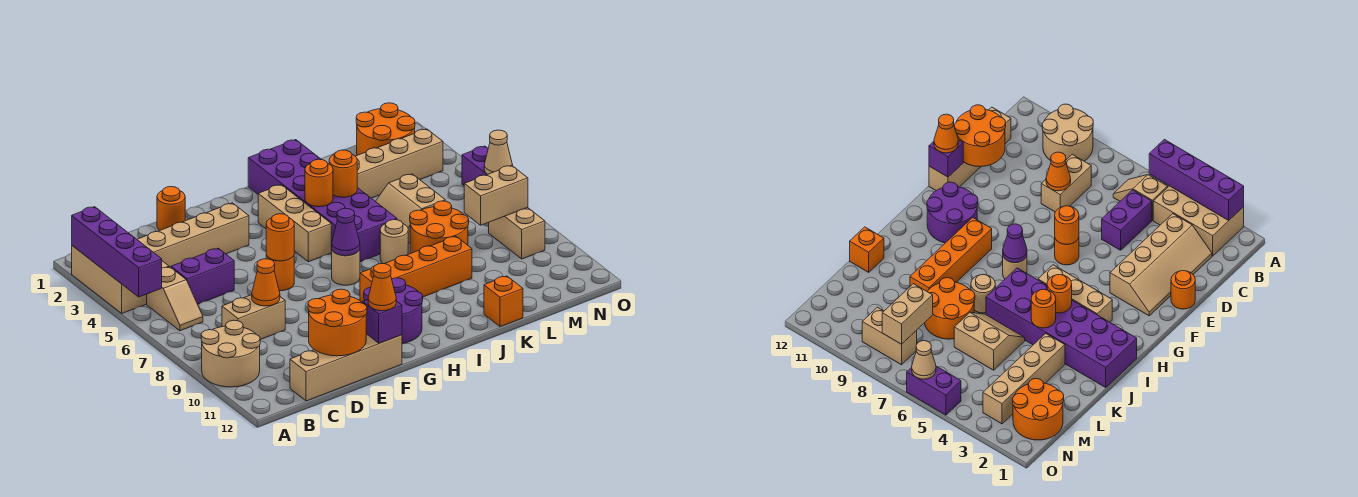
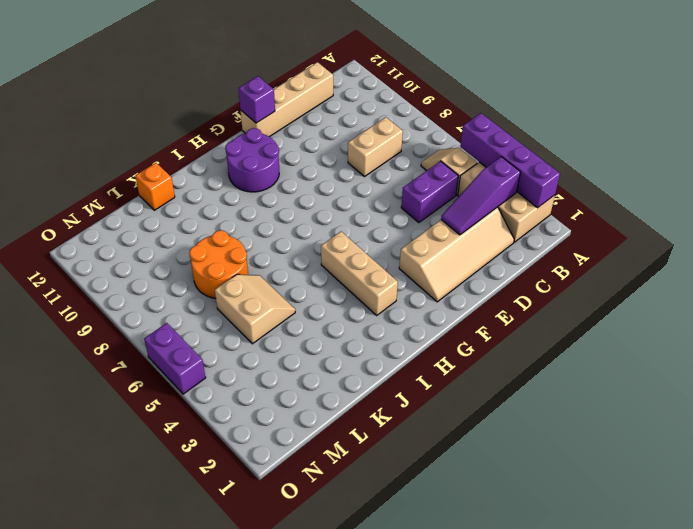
purple 1x3 slope [441,157,520,235] -> none
none -> tan 2x2 round brick [201,320,260,387]
none -> orange 1x1 round brick [157,187,185,230]
none -> orange 1x1 round brick [266,255,294,291]
none -> tan 1x1 round brick [331,249,360,285]

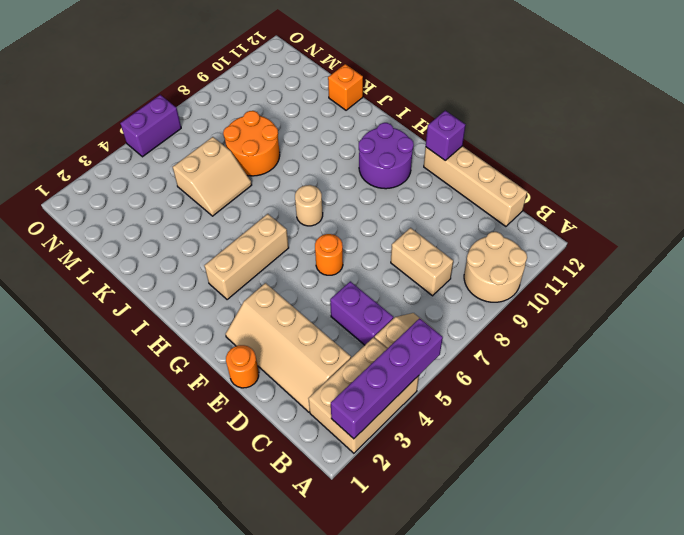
none -> orange 1x4 brick [360,236,472,303]
none -> purple 2x6 brick [248,140,397,262]
none -> tan 1x1 round brick [380,220,408,264]
none -> tan 1x4 brick [355,129,443,198]

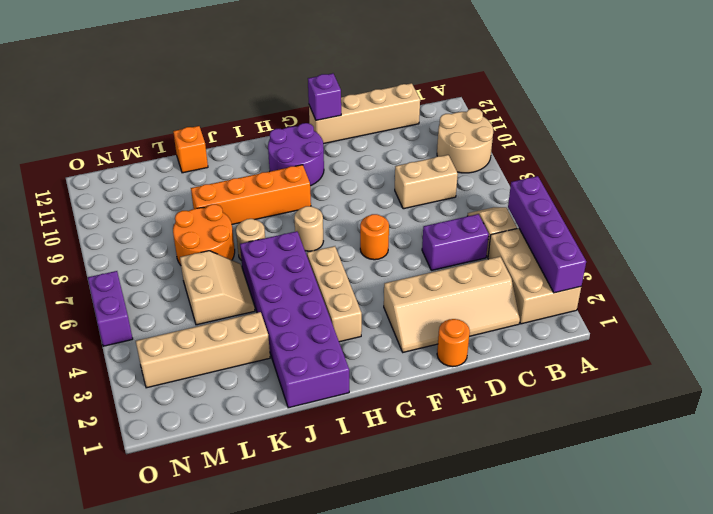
none -> orange 2x2 round brick [356,103,415,155]
none -> tan 1x2 brick [489,207,545,259]
none -> orange 1x1 cone [252,259,280,306]
none -> orange 2x2 round brick [308,289,367,356]

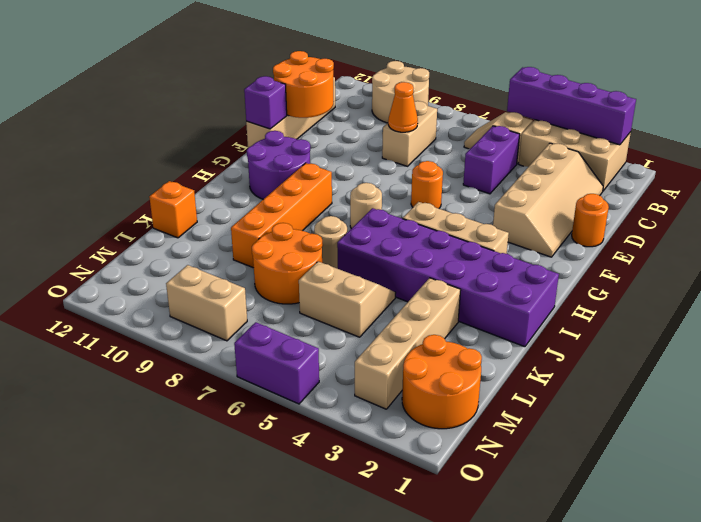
none -> orange 1x1 round brick [266,214,294,261]
none -> purple 1x1 cone [332,208,360,256]
none -> orange 1x1 round brick [305,159,333,207]
none -> orange 1x1 round brick [329,150,357,197]

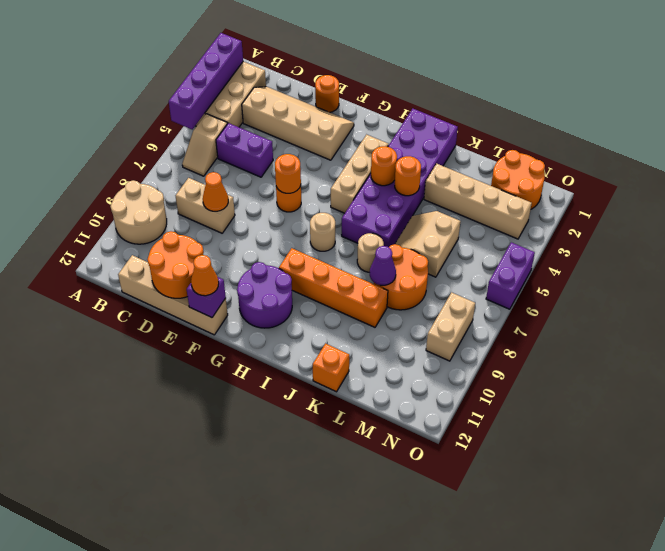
purple 1x1 cone [370,246,396,285] -> purple 1x1 cone moved to [332,208,360,256]
none -> tan 1x2 brick [464,165,528,225]
none -> tan 1x1 cone [484,130,513,174]

